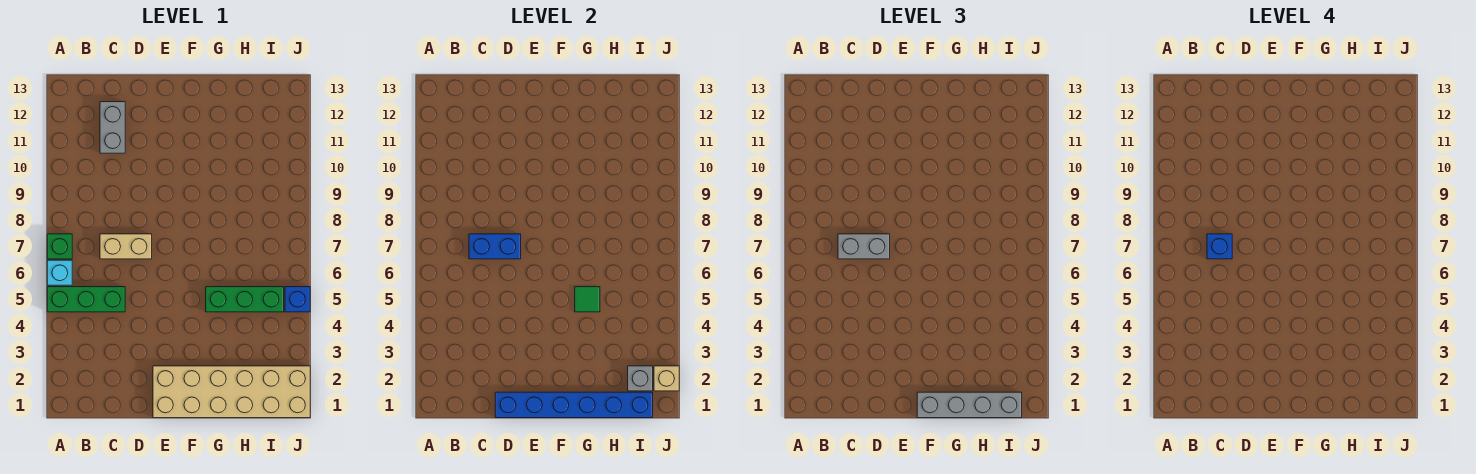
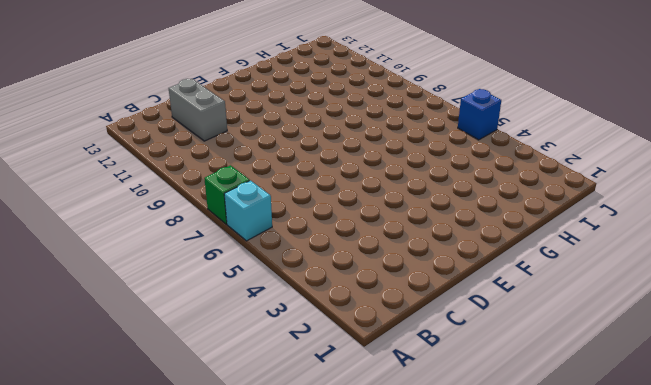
none -> green 1x3 brick [47,287,125,312]
none -> tan 1x2 brick [100,234,152,259]
none -> tan 2x6 brick [153,366,310,418]

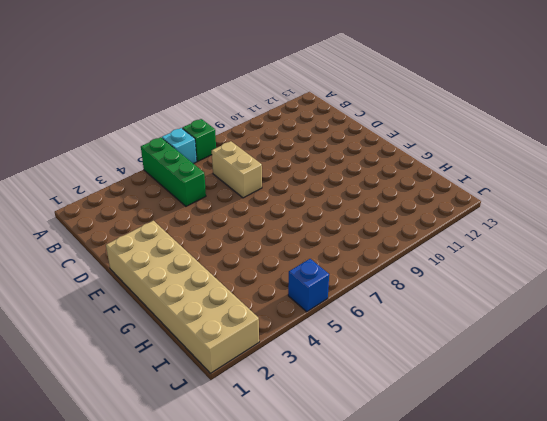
none -> grey 1x2 brick [100,102,125,153]
none -> green 1x3 brick [206,287,284,312]
none -> blue 1x2 brick [469,234,521,259]

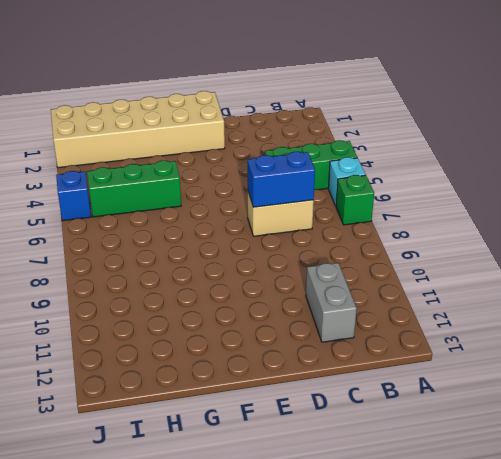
none -> blue 1x6 brick [495,392,653,418]
none -> green 1x1 tile [575,287,600,312]
none -> grey 1x1 brick [628,366,653,391]

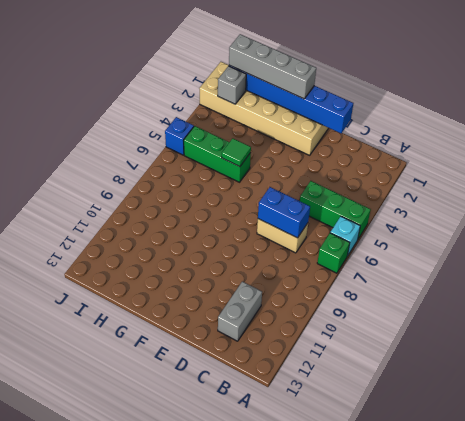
none -> tan 1x1 brick [654,366,679,391]
none -> grey 1x2 brick [838,234,890,259]
none -> blue 1x1 brick [1207,234,1232,259]

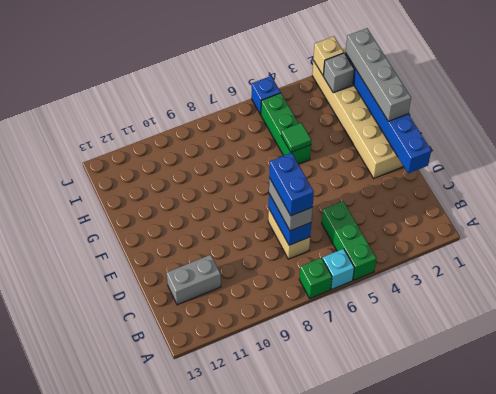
blue 1x2 brick [269,153,314,216] -> blue 1x1 brick [1207,234,1232,259]

